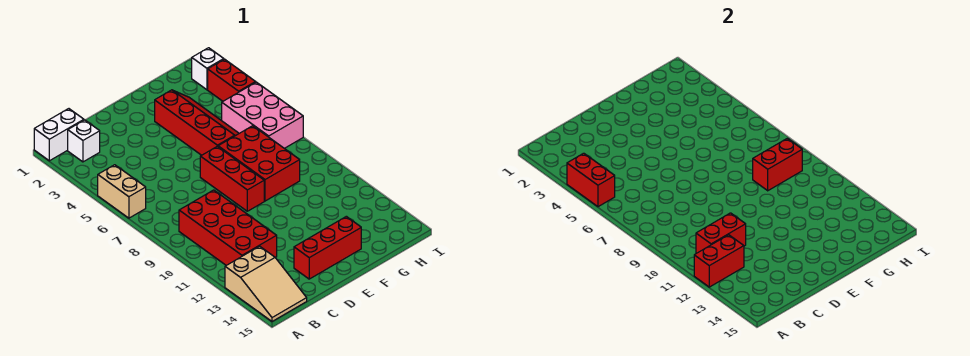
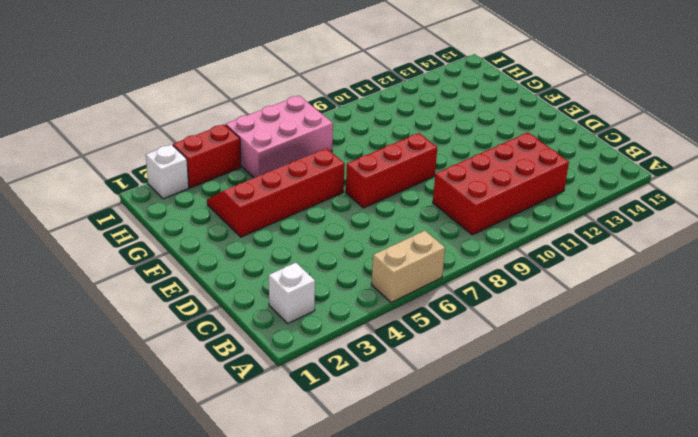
none -> white 1x2 brick [34,109,84,161]
none -> tan 2x3 slope [225,246,307,321]
none -> red 1x3 brick [294,216,361,279]

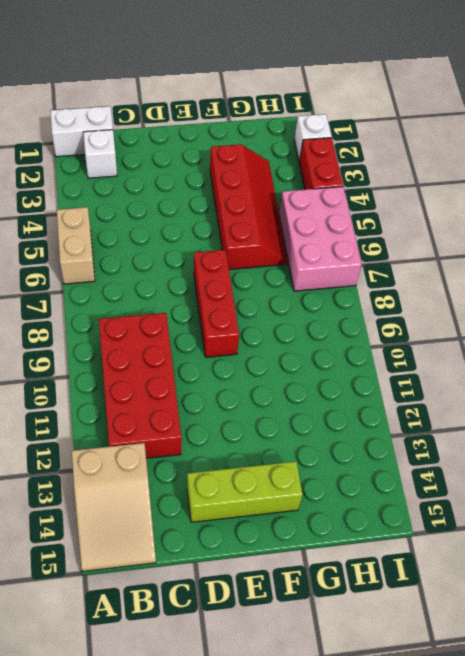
lime 1x3 brick [187,461,303,522] -> red 1x3 brick [294,216,361,279]
none -> red 2x3 brick [218,126,300,201]
none -> red 1x2 brick [567,153,615,207]
none -> red 1x2 brick [694,235,744,287]

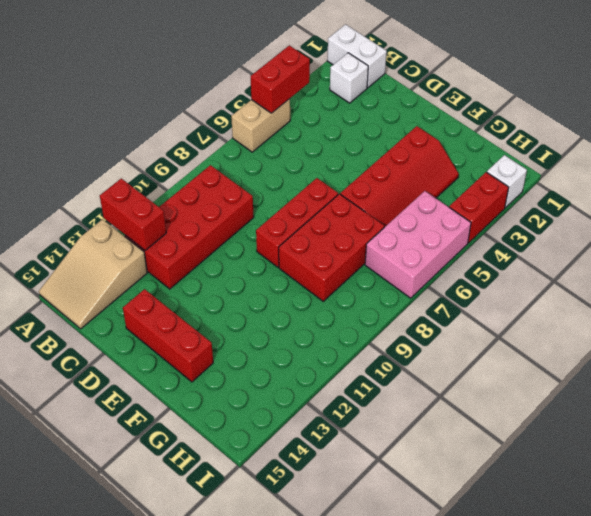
none -> red 1x2 brick [696,213,746,253]
none -> red 1x2 brick [753,139,802,191]

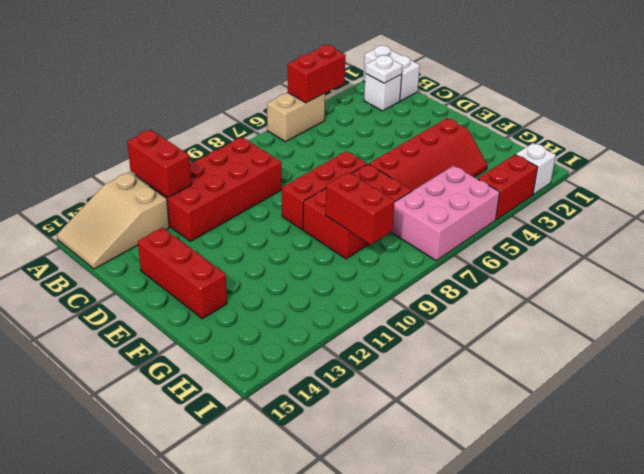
white 1x1 plate [365,55,402,83] -> none
none -> red 1x2 brick [696,213,746,253]

